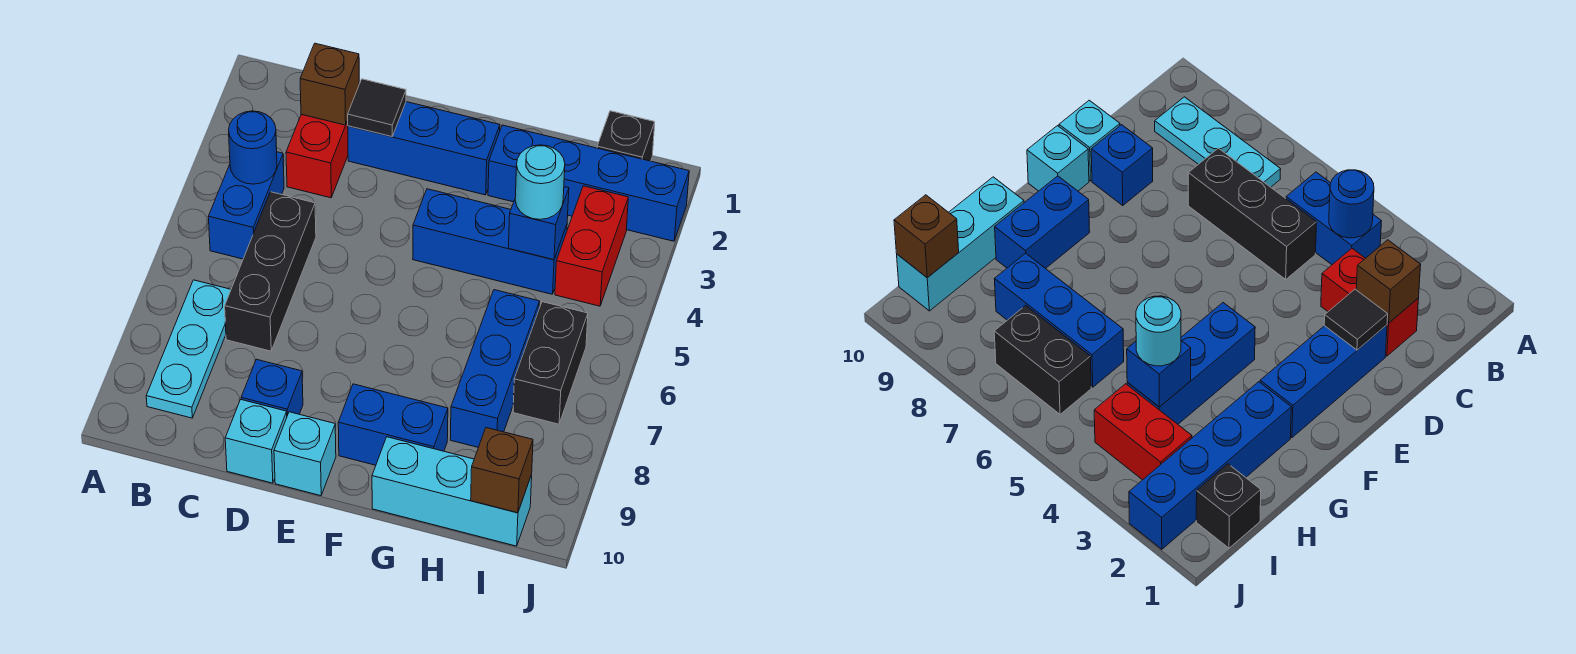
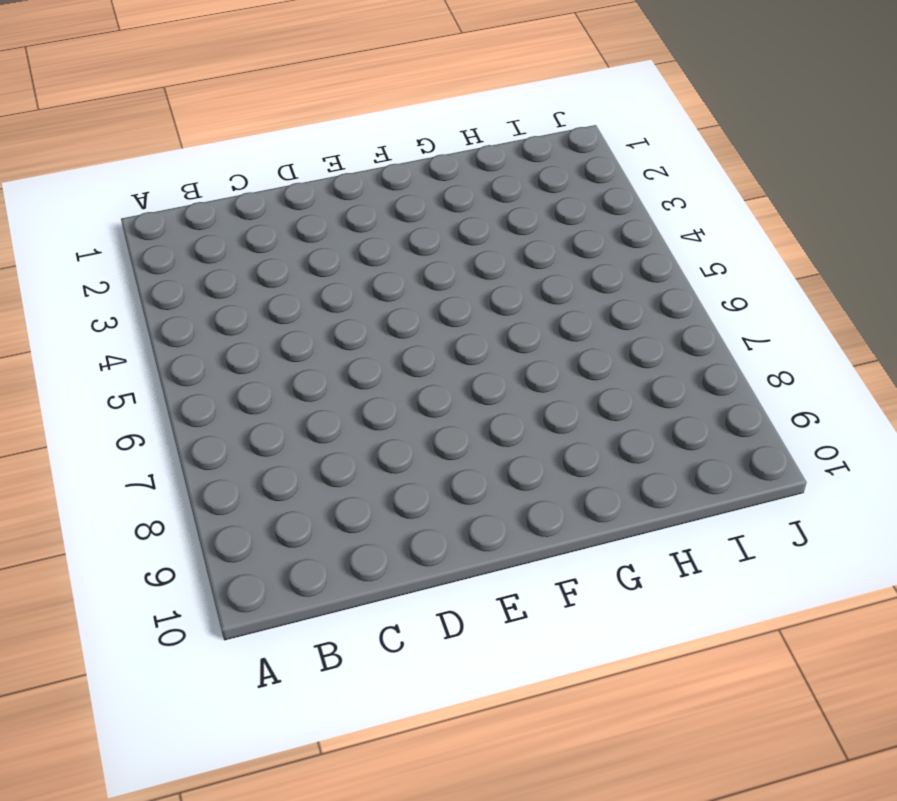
none -> blue 1x2 brick [208,152,284,259]
none -> cyan 1x3 plate [146,280,231,418]
none -> red 1x2 brick [286,114,348,198]

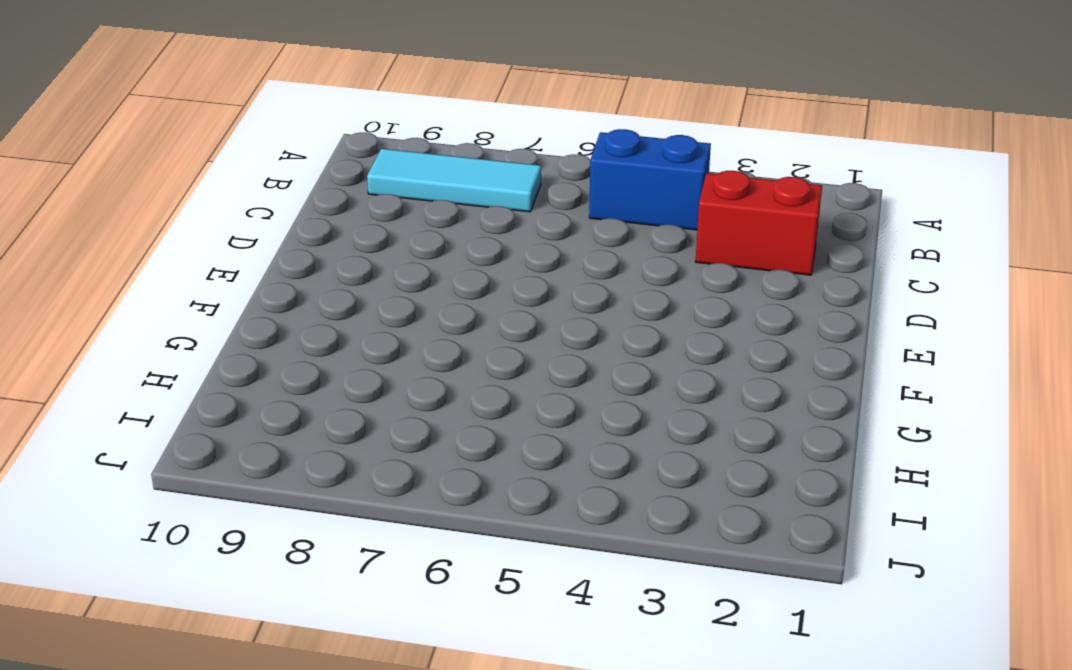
cyan 1x3 tile [367,149,541,212] -> cyan 1x3 plate [146,280,231,418]
none -> black 1x3 brick [225,192,316,351]
none -> blue 1x3 brick [348,102,500,195]
none -> blue 1x1 brick [241,359,303,416]

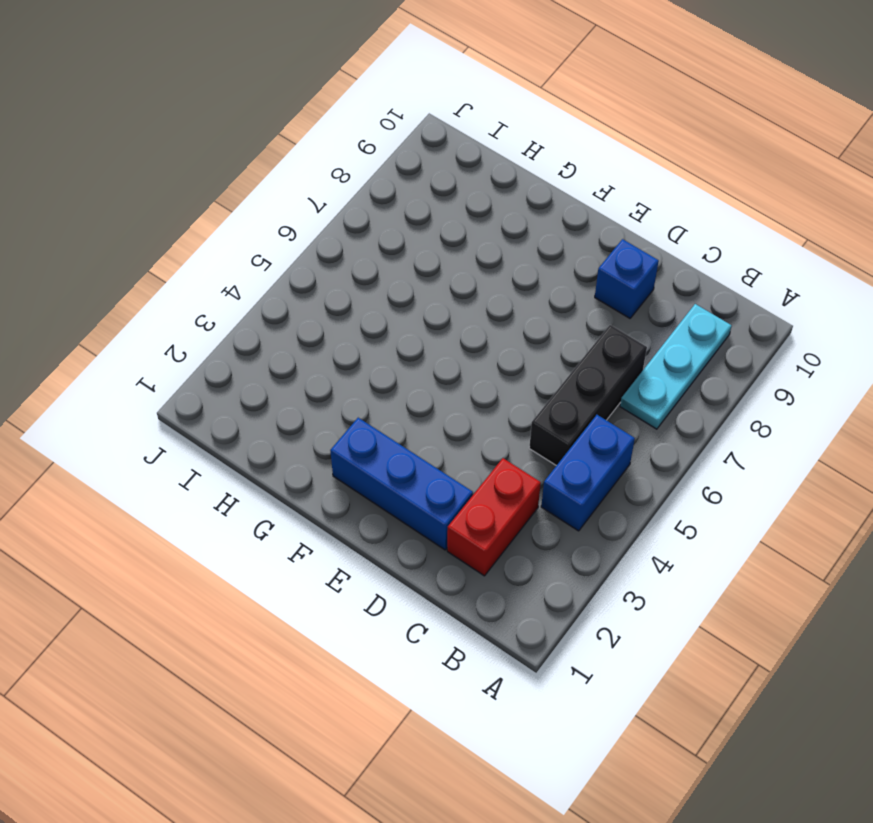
none -> cyan 1x1 brick [225,400,287,483]
none -> cyan 1x1 brick [274,412,336,496]
none -> blue 1x3 brick [413,189,567,294]

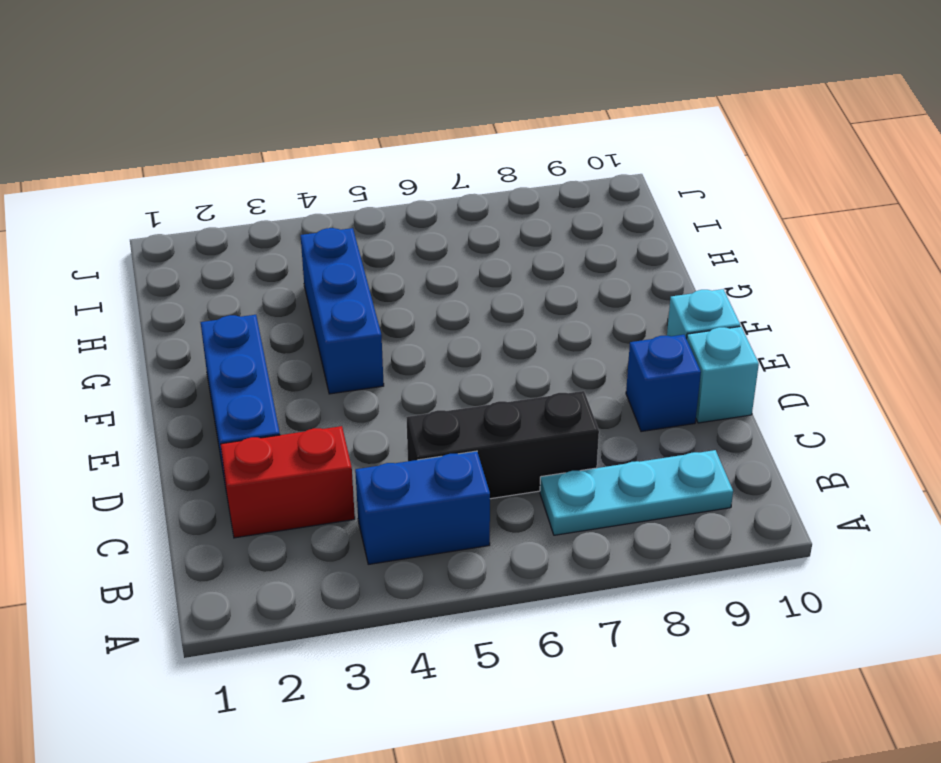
none -> blue 1x2 brick [338,384,448,465]
none -> blue 1x4 brick [488,125,689,241]
none -> cyan 1x3 brick [372,437,532,546]

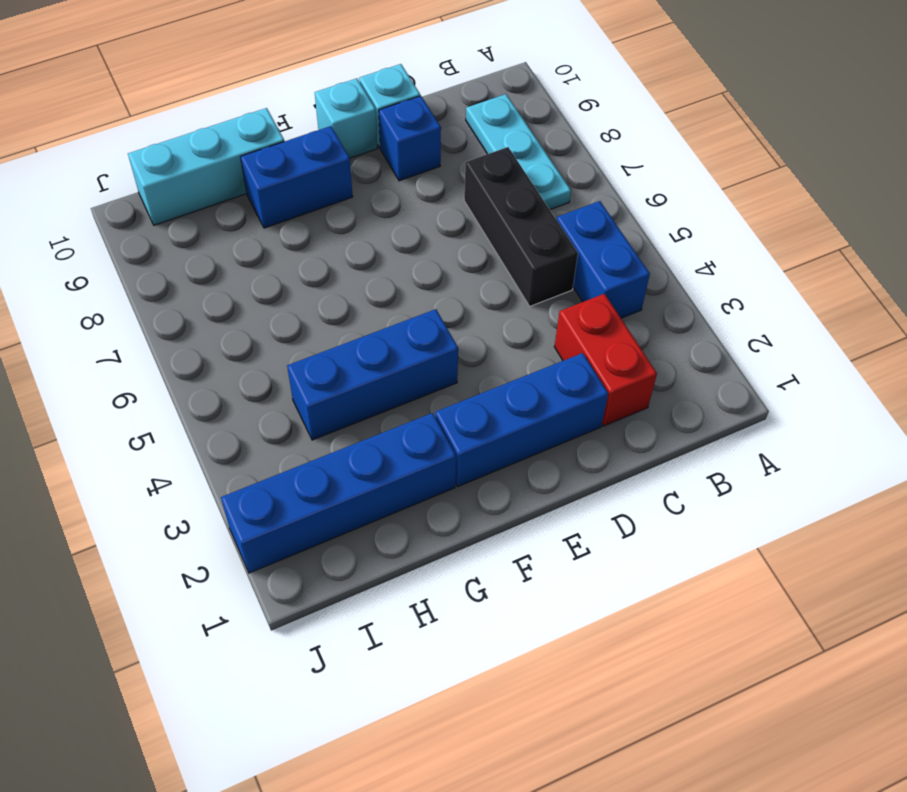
none -> blue 1x3 brick [450,290,540,447]
none -> black 1x1 brick [597,111,655,161]
none -> red 1x2 brick [555,186,628,306]

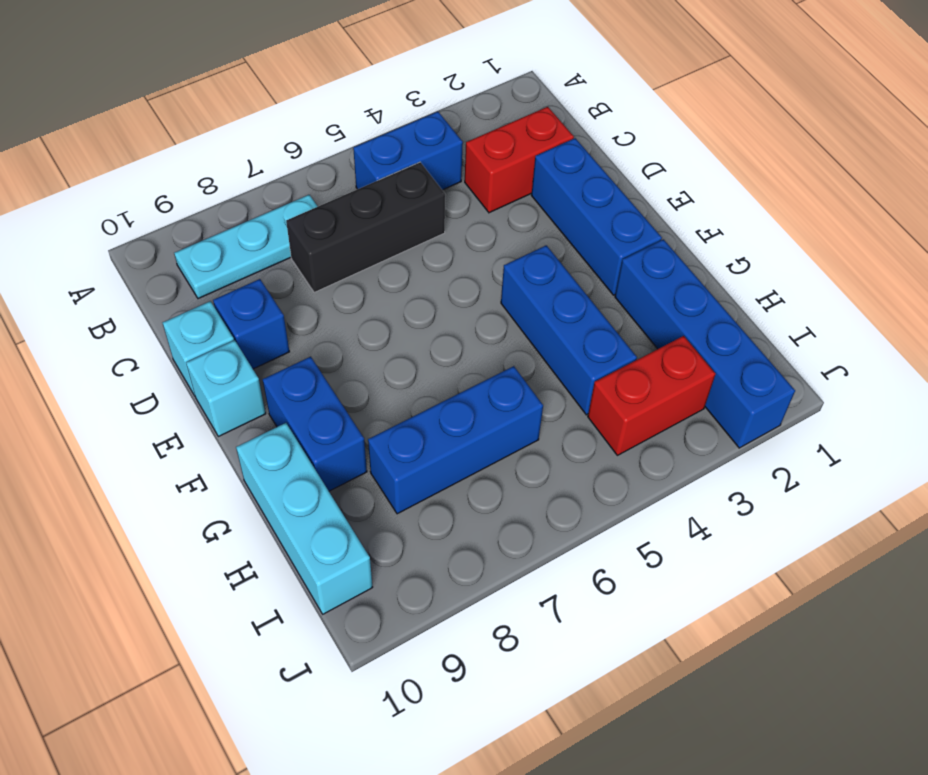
none -> black 1x1 brick [597,111,655,161]
none -> black 1x2 brick [513,302,588,424]
none -> blue 1x1 round brick [229,111,277,184]

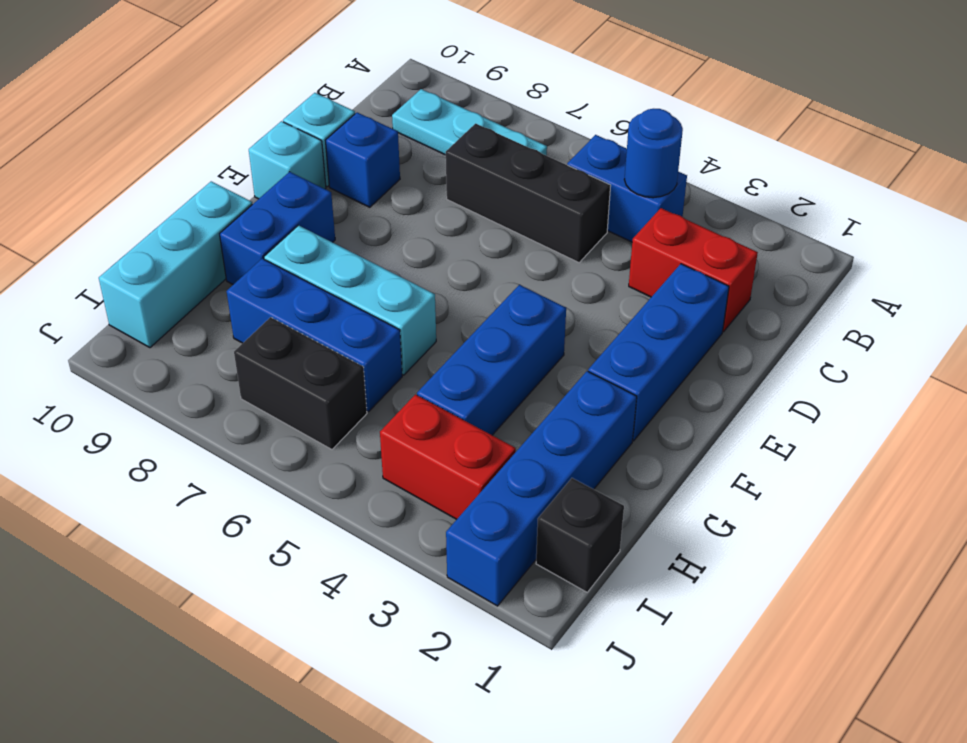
cyan 1x3 brick [264,225,436,375] -> none
none -> brown 1x1 brick [300,43,359,125]
none -> black 1x1 tile [348,79,406,136]
none -> blue 1x1 brick [509,187,569,260]

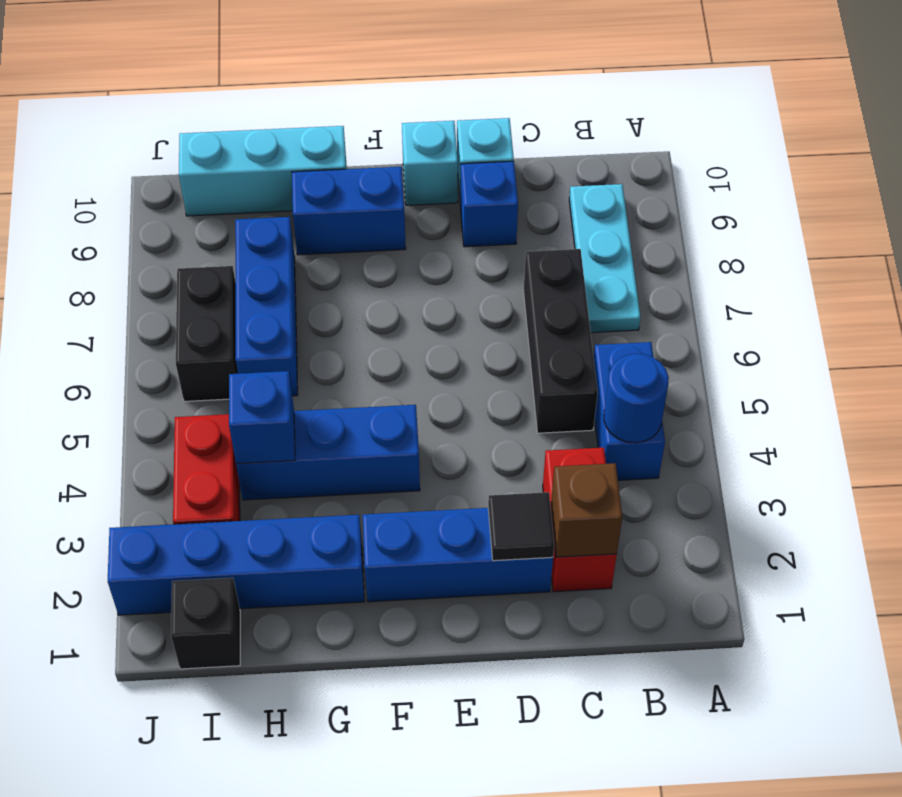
none -> brown 1x1 brick [471,428,533,513]
none -> cyan 1x1 round brick [515,145,565,219]

